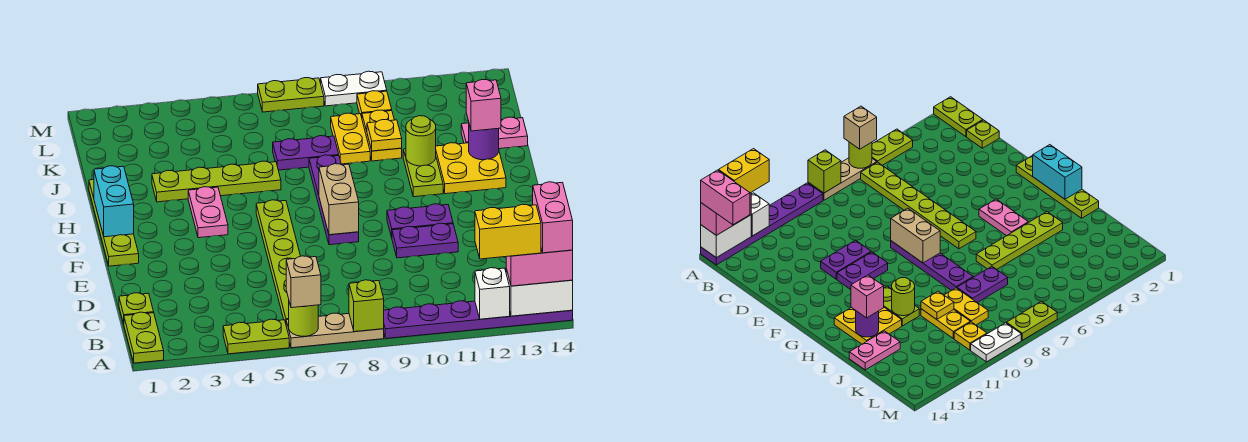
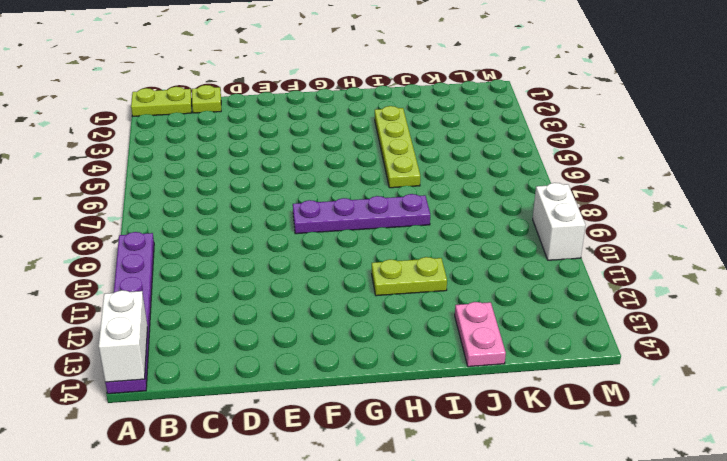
white 1x2 brick [533,183,585,260] -> white 1x2 plate [321,71,387,106]
none -> lime 1x2 plate [223,319,289,354]
none -> tan 1x3 plate [286,313,384,348]
none -> lime 1x6 plate [256,200,300,323]
none -> purple 1x2 plate [392,223,458,258]

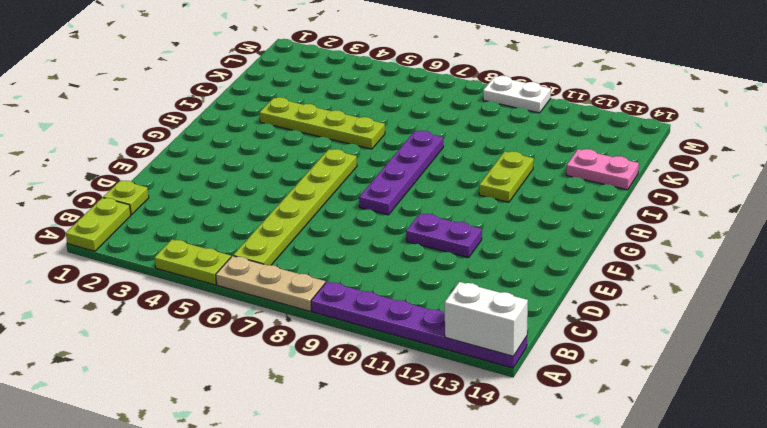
none -> lime 1x4 plate [89,180,139,266]
none -> purple 1x2 plate [387,204,453,237]
none -> pink 1x2 plate [188,187,228,238]
none -> yellow 2x2 plate [436,143,506,194]

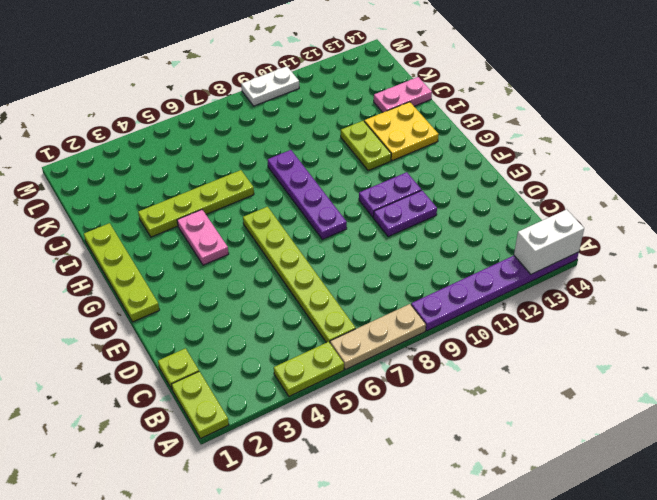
none -> purple 1x2 plate [273,136,339,170]
none -> yellow 1x2 plate [331,113,370,164]
none -> yellow 1x2 plate [362,110,402,161]
none -> yellow 1x1 plate [357,91,392,117]

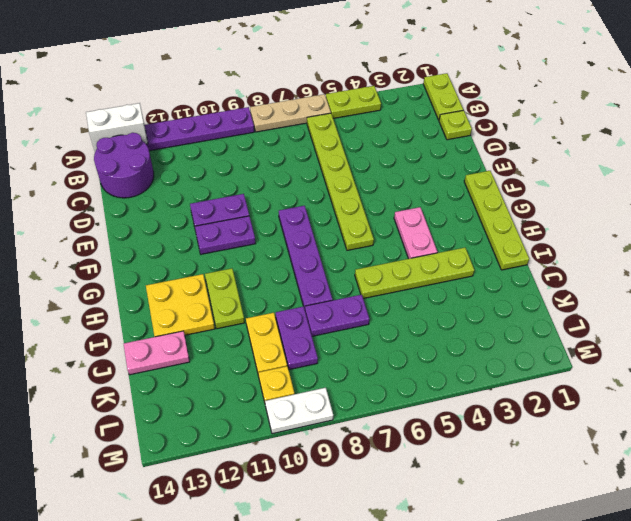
purple 2x2 round brick [94,133,154,198] -> none
purple 1x2 plate [276,307,318,370] -> yellow 1x2 plate [331,113,370,164]
none -> lime 1x2 plate [258,78,324,112]
none -> lime 1x1 round brick [289,302,318,336]
none -> lime 1x1 brick [349,280,384,332]
none -> white 1x1 brick [475,268,510,319]

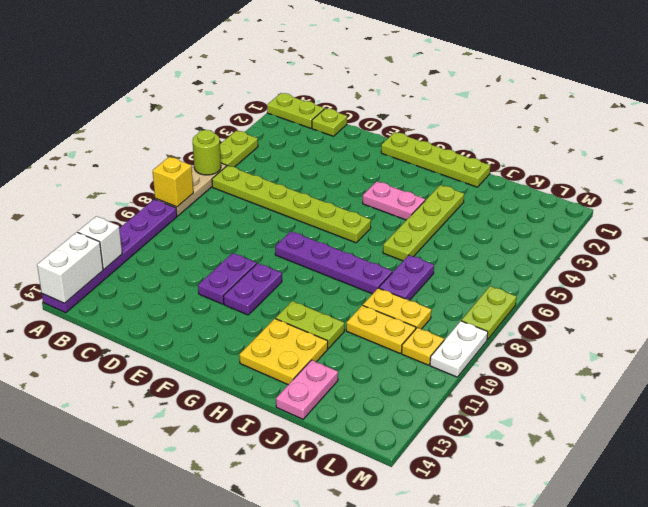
yellow 1x1 brick [153,157,193,207] -> lime 1x1 brick [349,280,384,332]
none -> tan 1x2 brick [319,164,359,235]
none -> cyan 1x2 brick [94,166,134,237]
none -> lime 1x1 round brick [406,116,436,166]
none -> purple 1x1 round brick [469,125,499,160]

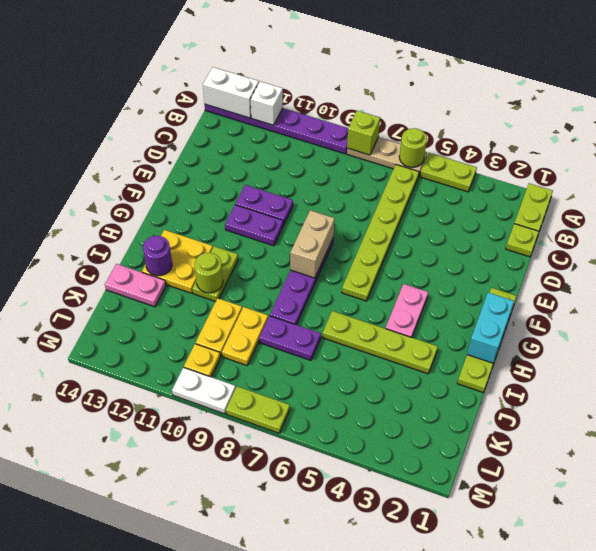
none -> yellow 1x1 plate [367,120,402,151]
none -> tan 1x1 brick [286,256,321,308]
none -> pink 1x2 brick [506,249,573,286]
none -> pink 1x1 brick [466,80,501,131]

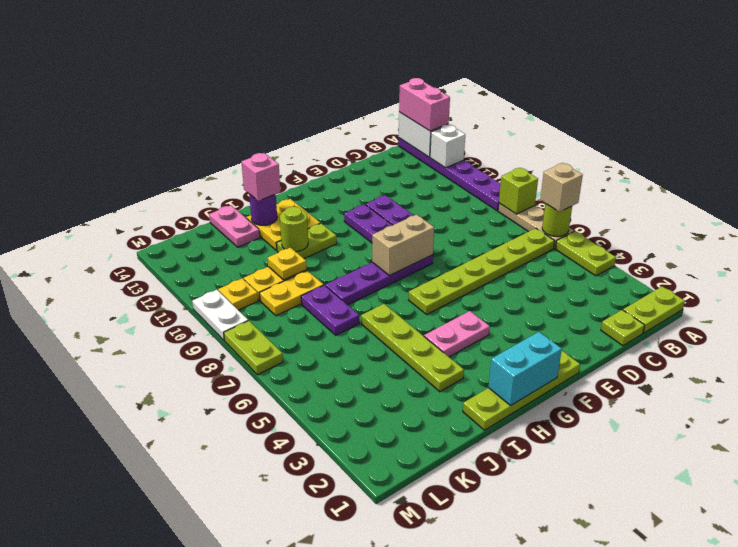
none -> yellow 1x2 brick [475,204,541,259]
none -> pink 1x2 brick [533,182,573,253]

